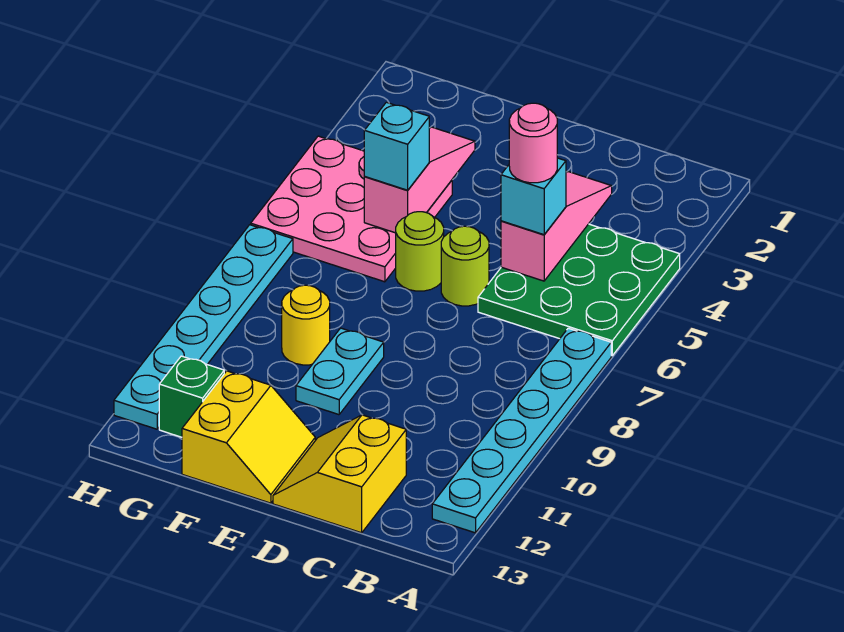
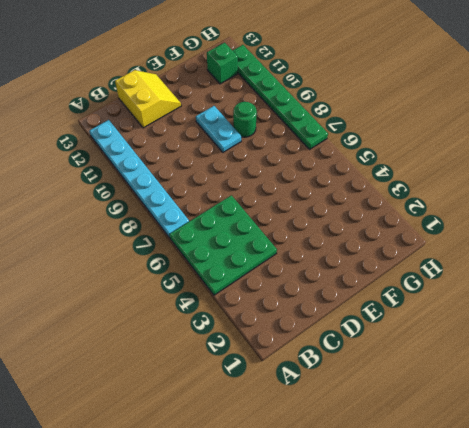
green 1x1 round brick [233,102,257,137] -> yellow 1x1 round brick [282,285,330,365]
green 1x6 plate [233,45,328,149] -> cyan 1x6 plate [114,225,293,429]
none -> lime 1x1 round brick [441,226,489,306]
none -> lime 1x1 round brick [396,212,444,291]
none -> yellow 2x2 slope [182,371,315,503]

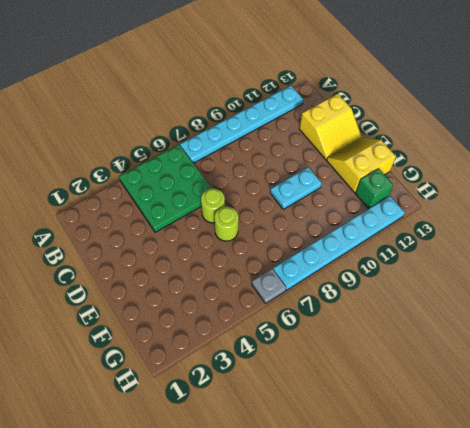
grey 1x1 plate [252,269,286,303] -> pink 3x3 plate [251,136,452,282]
none -> yellow 1x1 round brick [282,285,330,365]
none -> pink 1x3 slope [501,172,612,281]
none -> pink 1x3 slope [364,127,475,233]

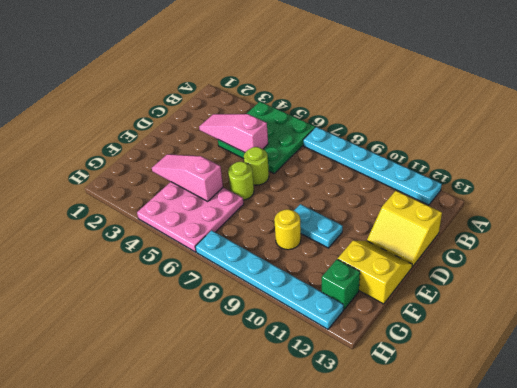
none -> cyan 1x1 brick [501,158,566,235]
none -> cyan 1x1 brick [364,102,429,190]
none -> pink 1x1 round brick [509,103,557,183]

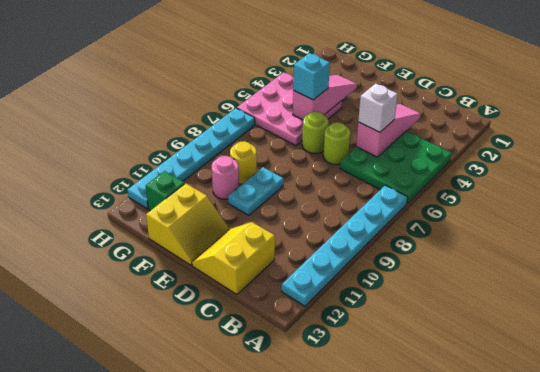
white 1x1 brick [358,83,398,132] -> cyan 1x1 brick [501,158,566,235]
pink 1x1 round brick [212,156,239,199] -> pink 1x1 round brick moved to [509,103,557,183]

